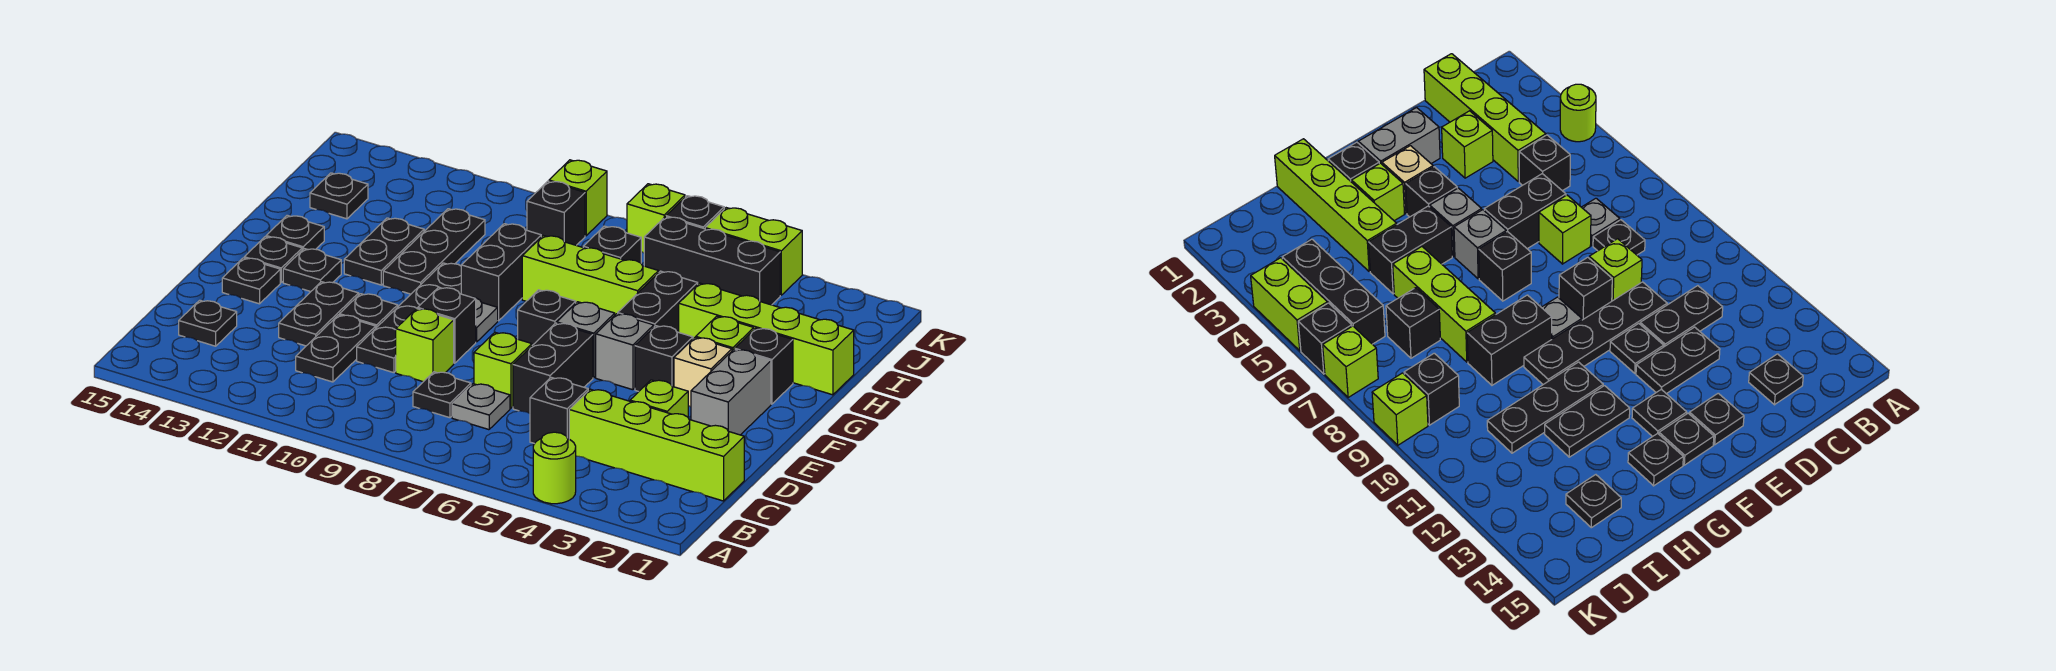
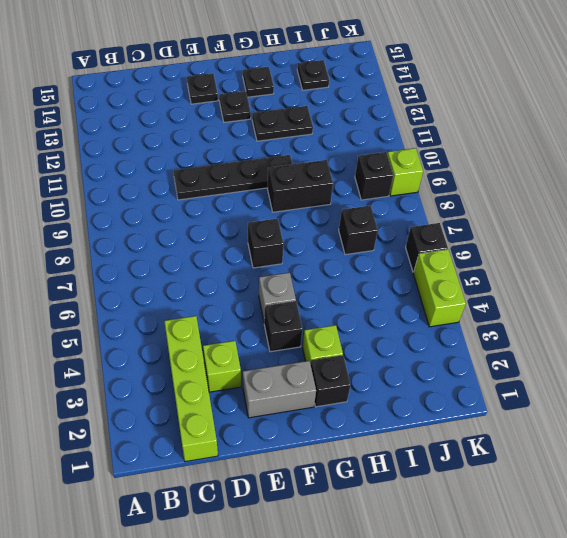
none -> lime 1x1 round brick [533,432,576,504]
none -> black 1x1 brick [530,377,588,444]
none -> grey 1x1 plate [452,384,510,430]
none -> black 1x1 plate [413,372,471,418]

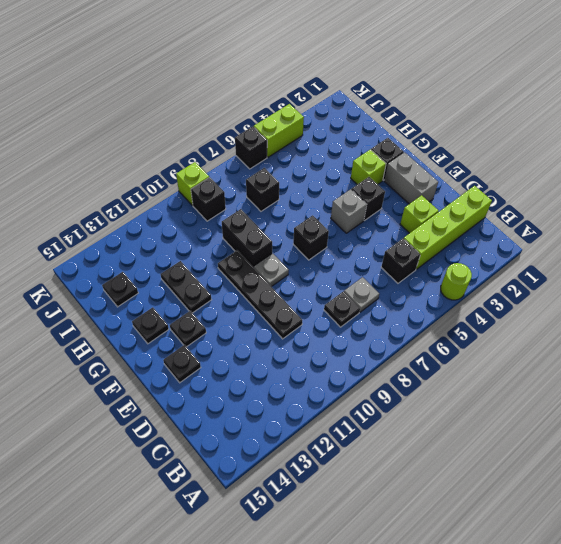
none -> black 1x2 plate [296,315,376,382]
none -> black 1x1 plate [179,300,237,346]
none -> black 1x2 brick [513,323,593,413]
none -> lime 1x1 brick [474,333,532,408]

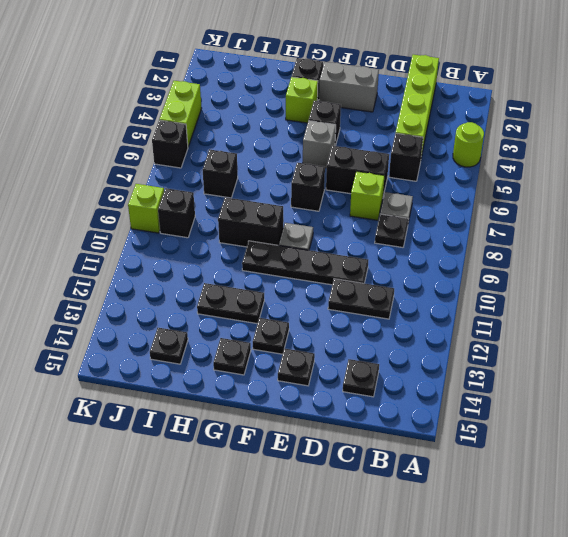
none -> lime 1x1 brick [630,380,688,417]
none -> lime 1x1 brick [396,309,454,382]
none -> black 1x2 plate [279,282,359,346]
none -> black 1x1 brick [418,287,476,363]

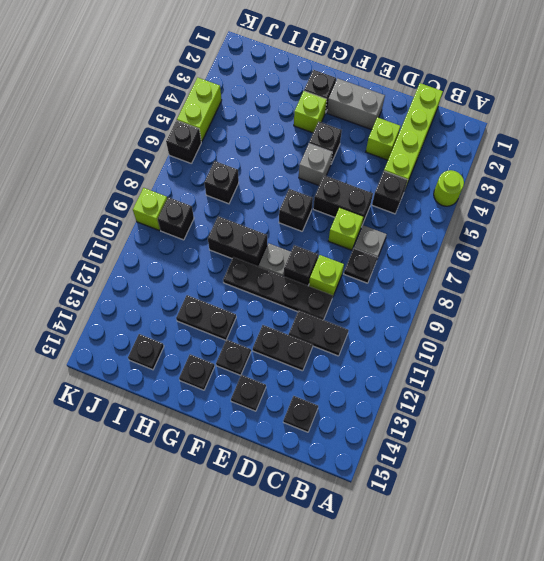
none -> black 1x1 plate [340,294,398,328]
none -> tan 1x1 brick [674,338,732,407]
none -> grey 1x1 brick [557,302,615,378]
none -> black 1x1 plate [244,237,302,282]

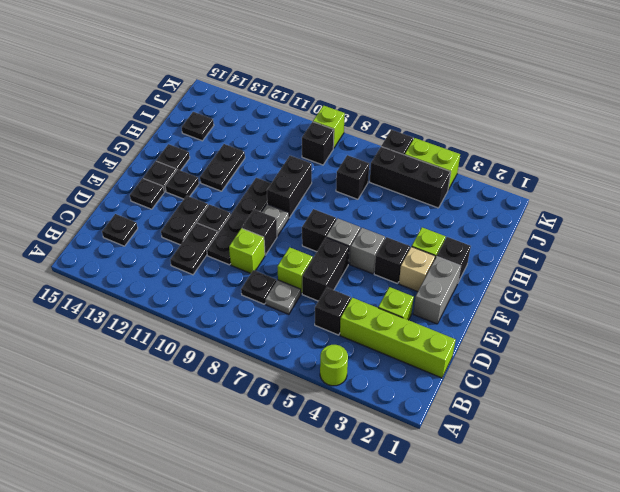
none -> black 1x2 brick [618,271,698,332]
none -> black 1x3 plate [383,209,485,294]
none -> lime 1x4 brick [679,283,854,395]
none -> lime 1x3 brick [522,236,659,315]

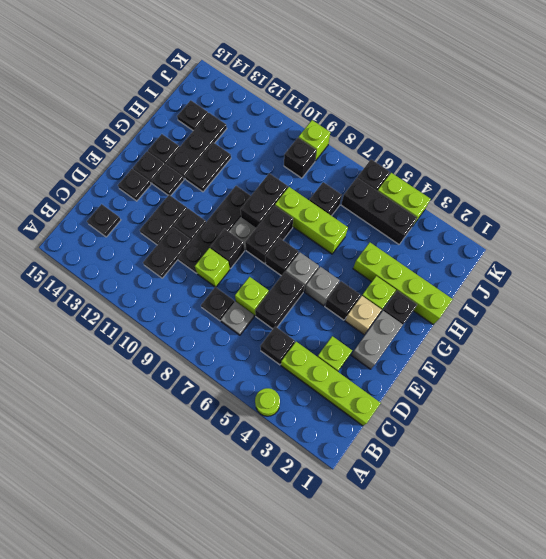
black 1x2 brick [245,205,293,264] -> black 1x2 brick moved to [618,271,698,332]
black 1x3 plate [166,113,227,179] -> black 1x3 plate moved to [383,209,485,294]
none -> lime 1x1 brick [627,184,685,253]

